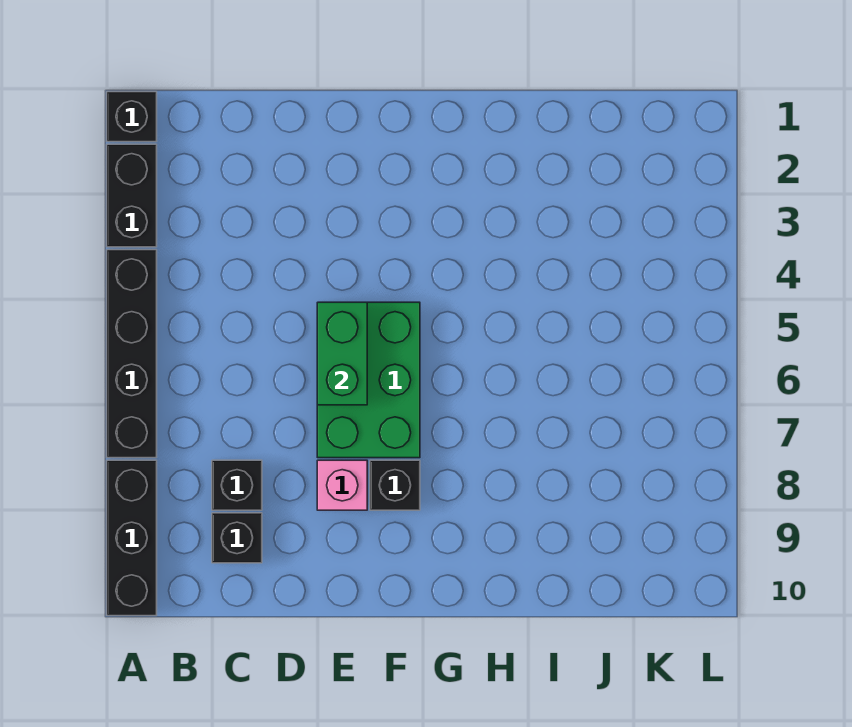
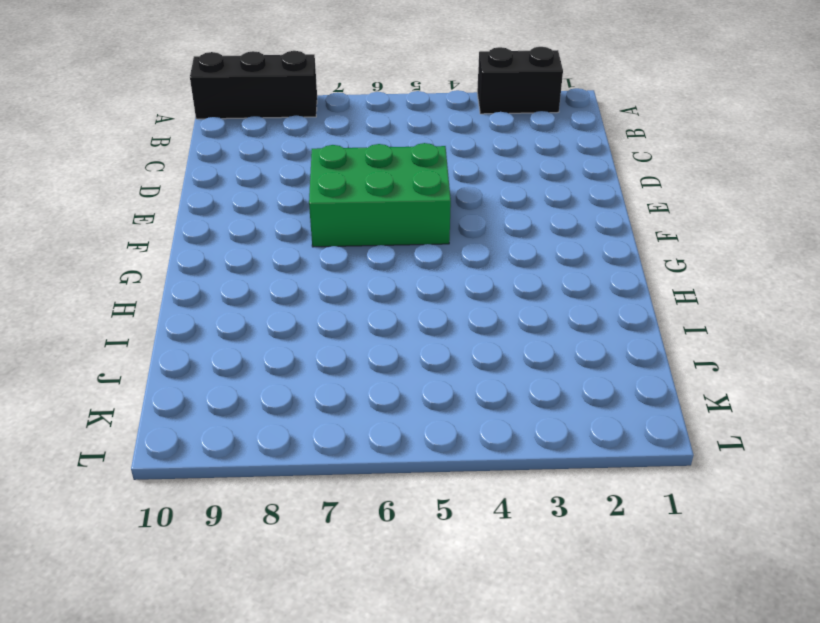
none -> black 1x1 brick [107,92,157,142]
none -> black 1x4 brick [107,250,157,458]

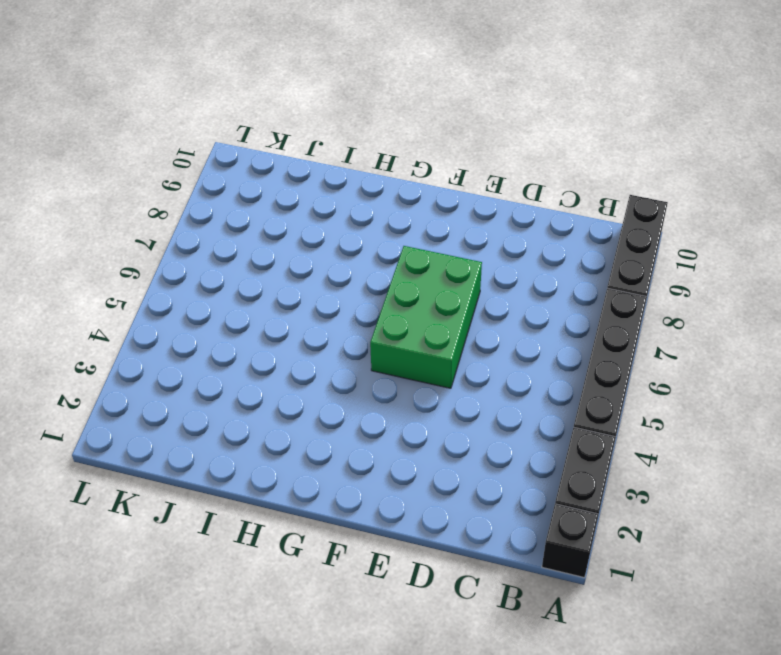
none -> black 1x1 brick [212,460,262,510]
none -> black 1x1 brick [212,513,262,563]

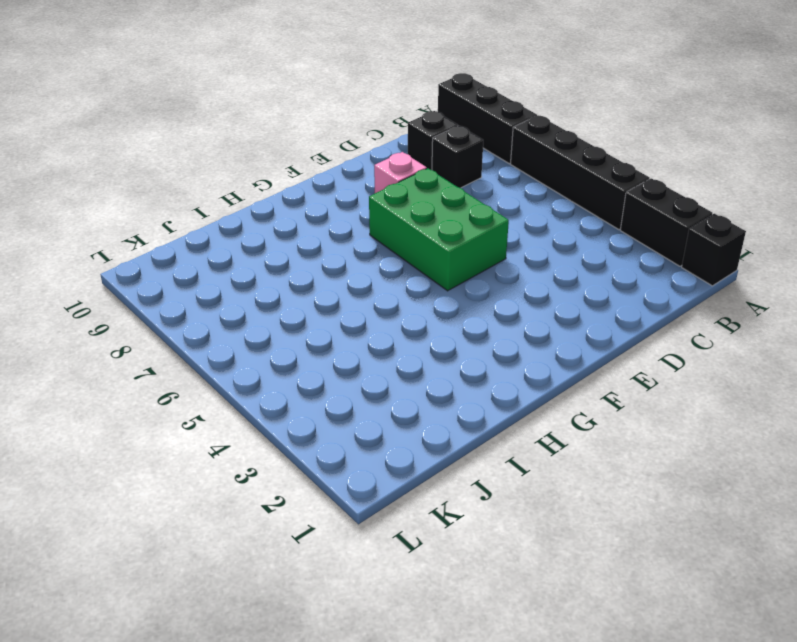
none -> black 1x1 brick [370,460,420,510]
none -> green 1x2 brick [317,302,367,405]

